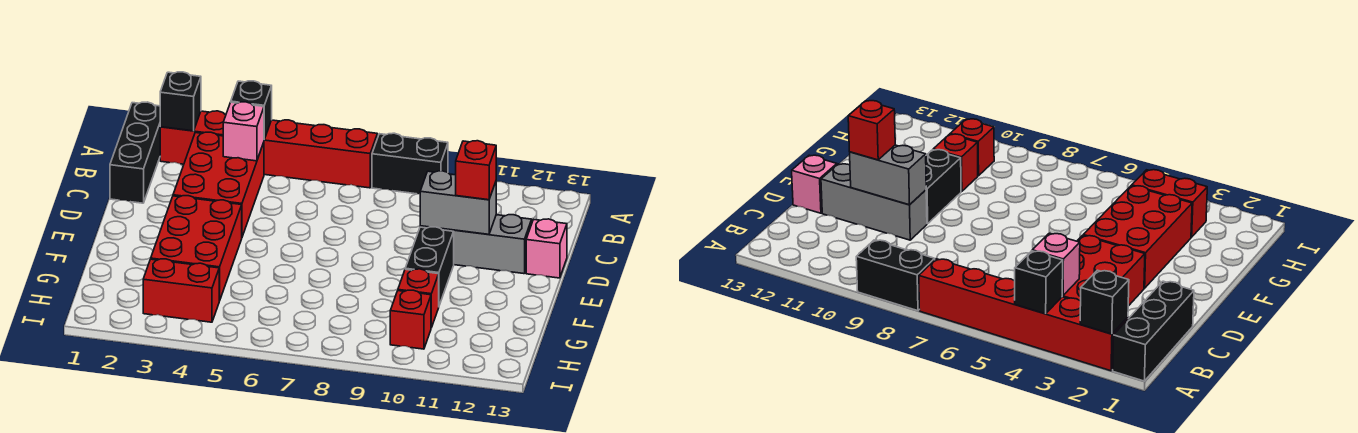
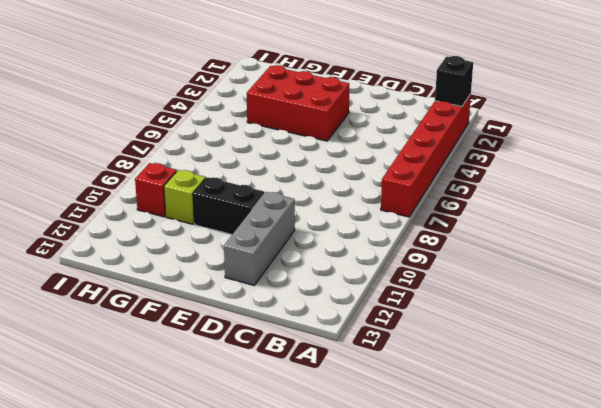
lime 1x1 brick [164,170,206,224] -> red 1x1 brick [398,269,439,328]
none -> black 1x3 brick [110,102,160,203]
none -> black 1x2 brick [372,133,448,194]
none -> red 2x3 brick [173,132,264,237]

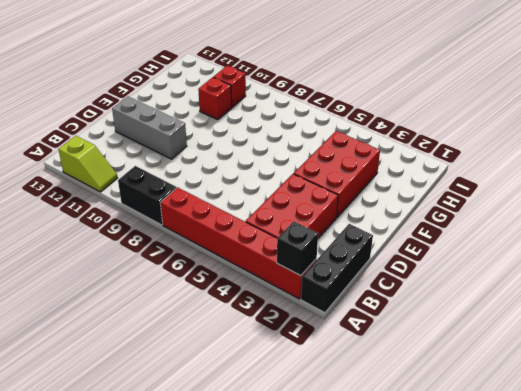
lime 1x2 slope [58,136,117,192] -> none
none -> pink 1x1 brick [526,219,567,278]
none -> black 1x2 brick [405,227,454,305]
none -> red 1x2 brick [143,259,219,322]

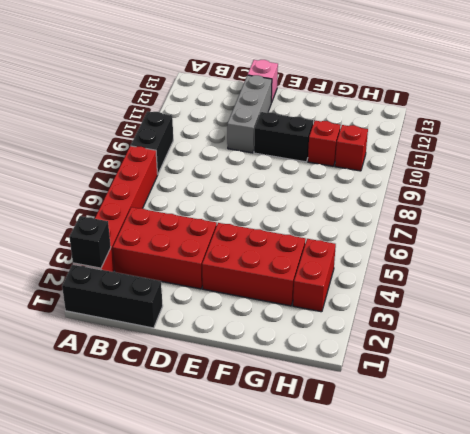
none -> black 1x1 brick [231,81,272,139]
none -> pink 1x1 brick [223,102,264,161]
none -> grey 1x2 brick [420,171,496,234]

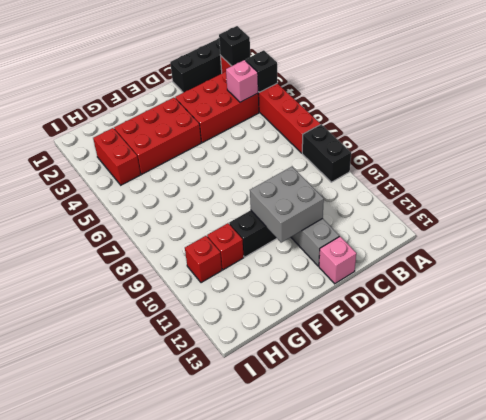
grey 2x2 brick [250,167,324,243] -> grey 1x2 brick [420,171,496,234]
none -> red 1x1 brick [456,141,496,200]

